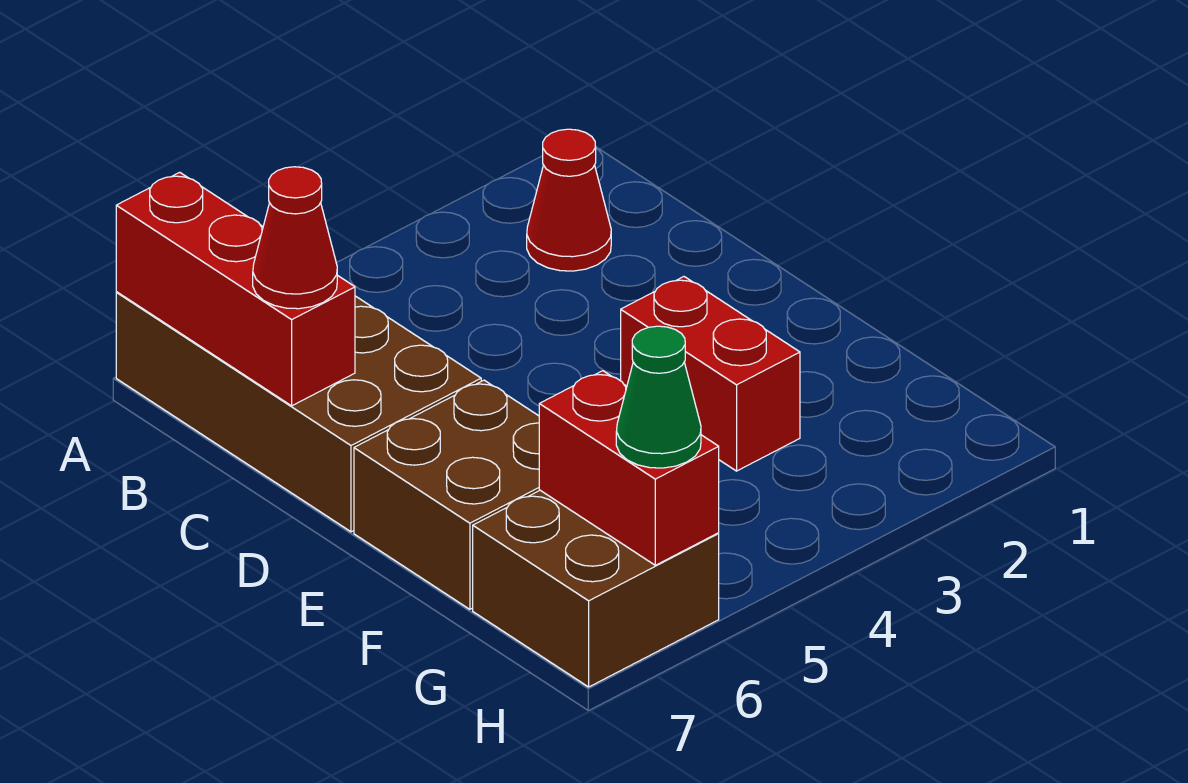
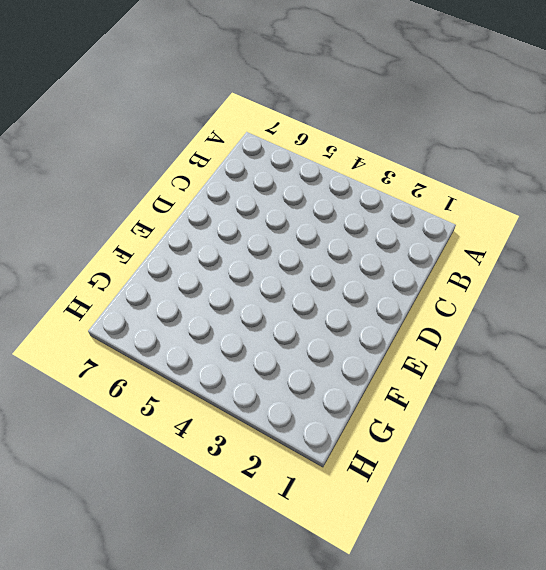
none -> brown 2x4 brick [116,292,481,532]
none -> red 1x1 cone [527,129,611,271]

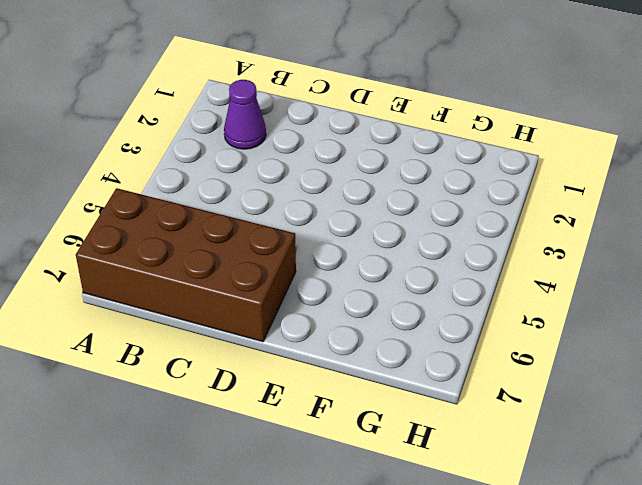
purple 1x1 cone [224,80,266,149] -> red 1x1 cone [527,129,611,271]
none -> red 1x2 brick [621,277,800,471]
none -> brown 2x2 brick [354,380,540,609]

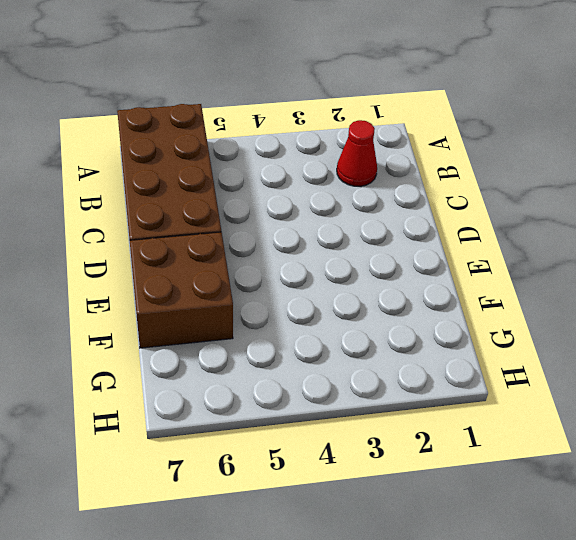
none -> red 1x2 brick [621,277,800,471]
none -> brown 2x2 brick [473,490,719,687]

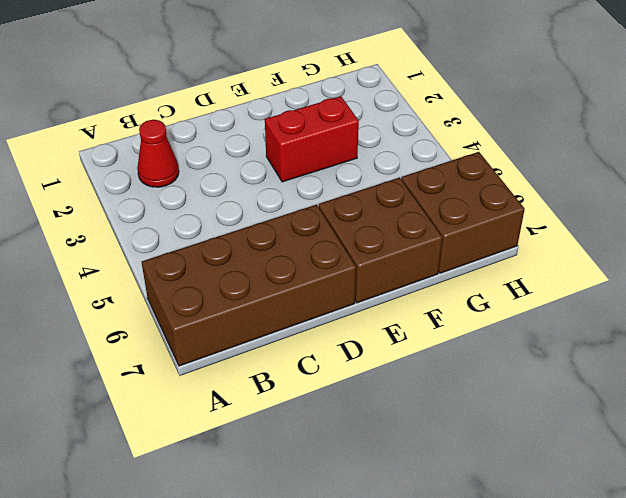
none -> red 1x3 brick [116,172,355,406]
none -> red 1x2 brick [539,371,719,565]

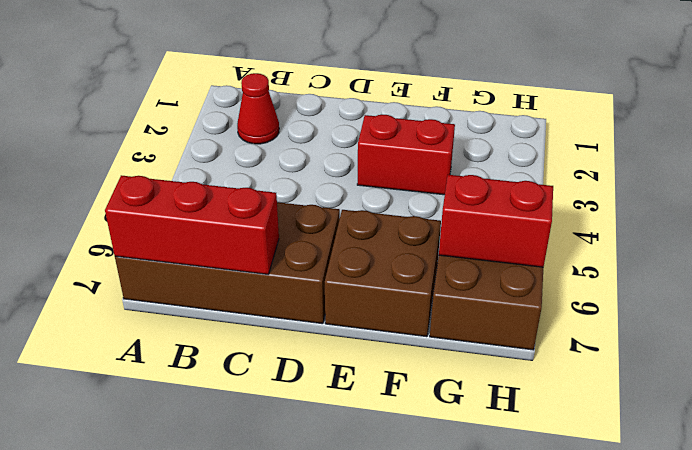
none -> red 1x1 cone [253,167,337,309]
none -> green 1x1 cone [616,326,701,468]

